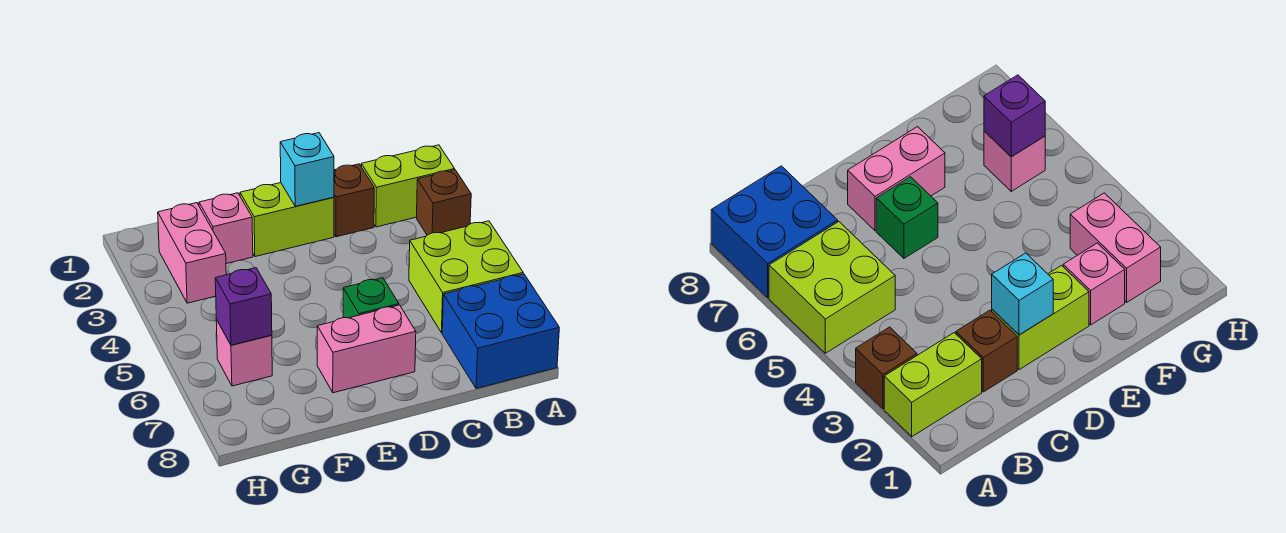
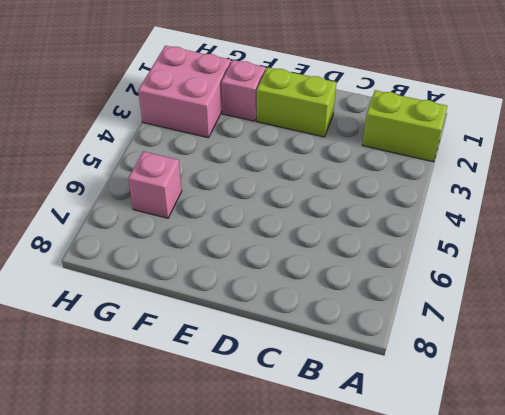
pink 2x2 brick [138,46,231,138] -> pink 1x2 brick [158,203,226,303]
none -> brown 1x1 brick [417,170,471,235]
none -> lime 2x2 brick [409,221,523,333]
none -> blue 2x2 brick [442,274,559,389]

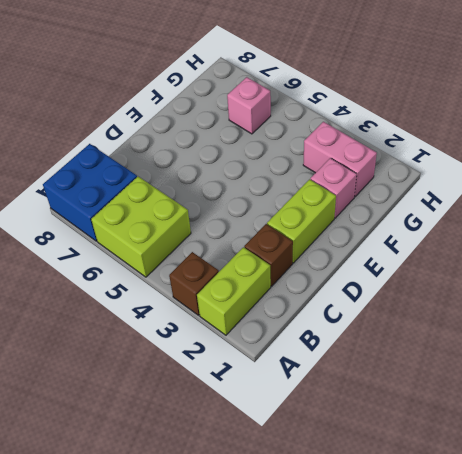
none -> green 1x1 brick [343,278,399,318]
none -> pink 1x2 brick [317,305,416,393]
none -> cyan 1x1 brick [280,133,334,206]

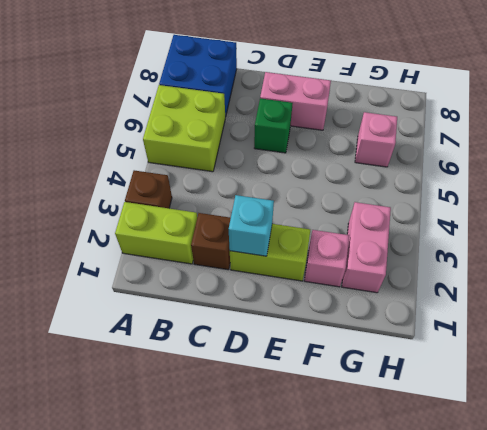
none -> purple 1x1 brick [215,268,272,345]

